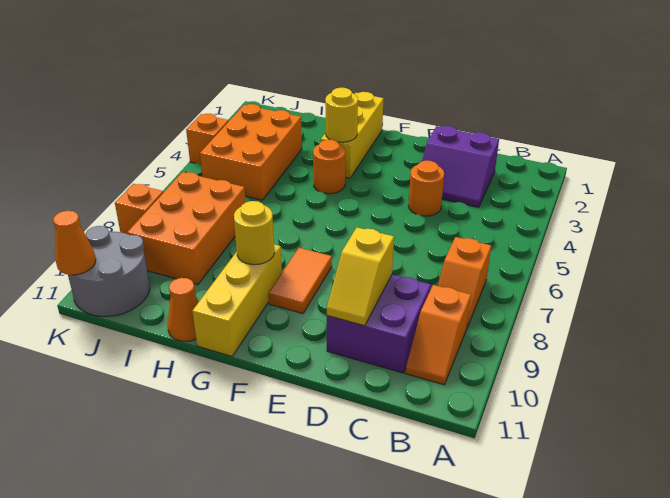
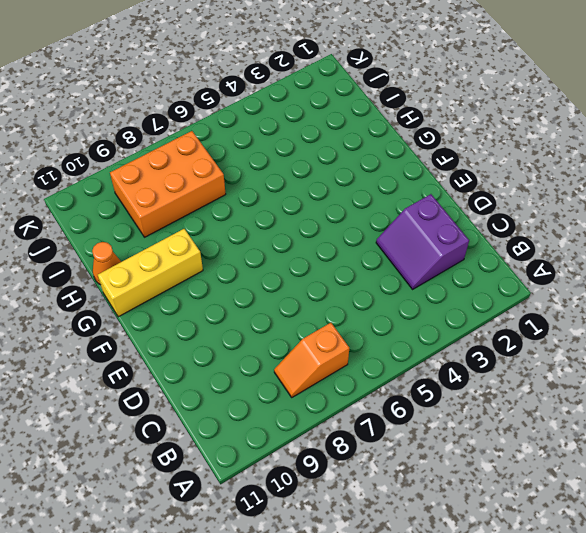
none -> orange 1x2 slope [406,285,471,385]
none -> purple 2x2 brick [327,275,431,373]
none -> orange 1x1 round brick [409,161,444,216]

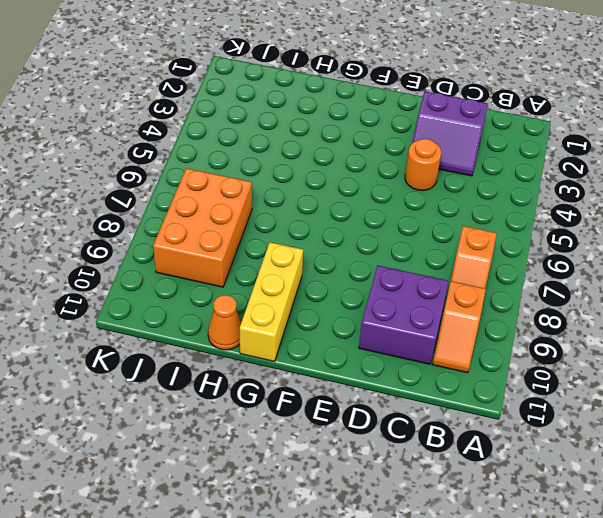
none -> orange 1x2 tile [268,248,332,314]
none -> yellow 1x3 brick [321,92,384,178]
none -> orange 1x1 round brick [313,140,345,194]

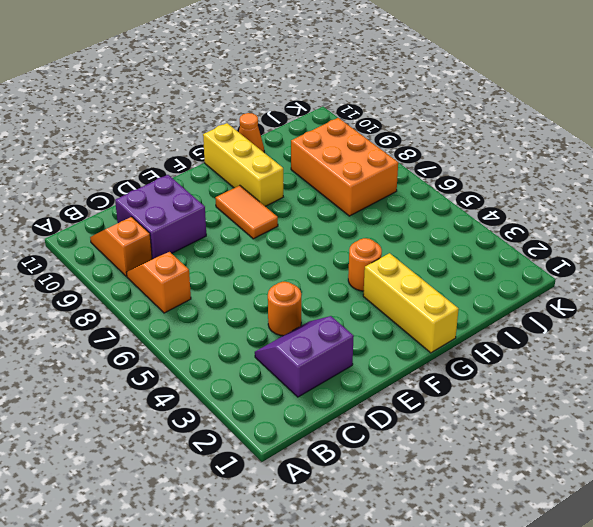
none -> orange 2x3 brick [200,104,302,200]
none -> grey 2x2 round brick [68,226,150,317]
none -> orange 1x1 brick [186,114,229,164]

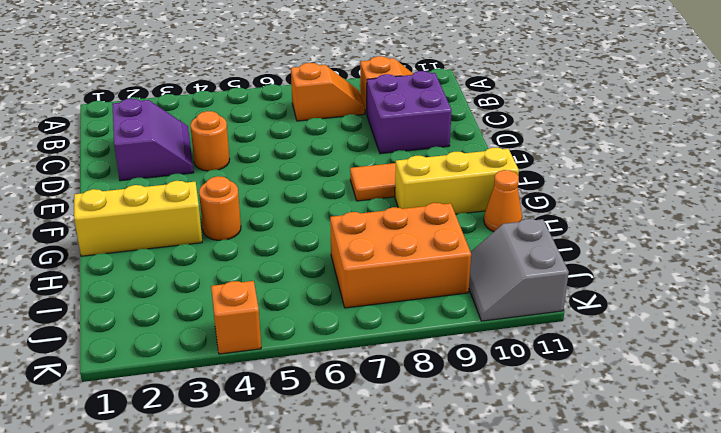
grey 2x2 slope [469,219,569,321] -> grey 2x2 round brick [68,226,150,317]
none -> orange 2x3 brick [200,104,302,200]
none -> orange 1x1 brick [115,184,163,234]
none -> yellow 1x2 slope [327,228,394,326]

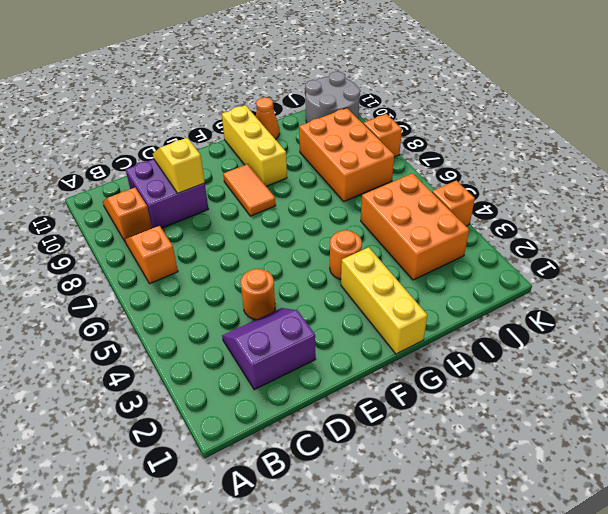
none -> yellow 1x1 round brick [325,88,358,142]
none -> yellow 1x1 round brick [234,201,274,265]
none -> orange 1x1 cone [53,211,96,275]

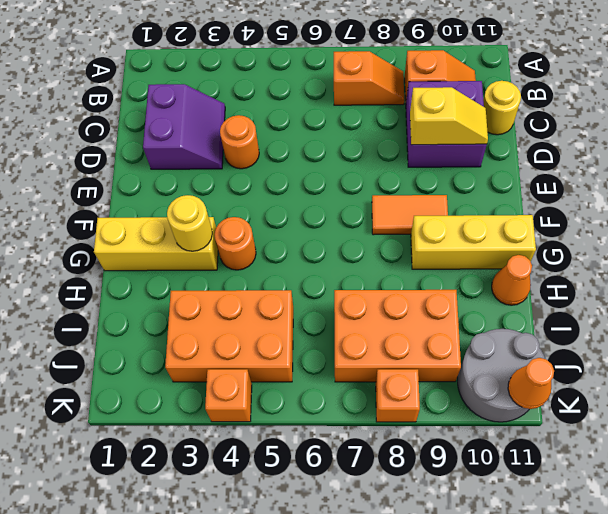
yellow 1x1 round brick [483,81,521,135] -> yellow 1x1 round brick moved to [234,201,274,265]

